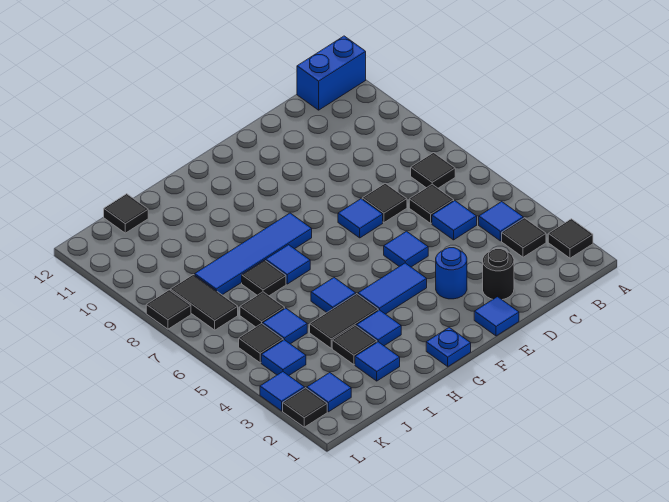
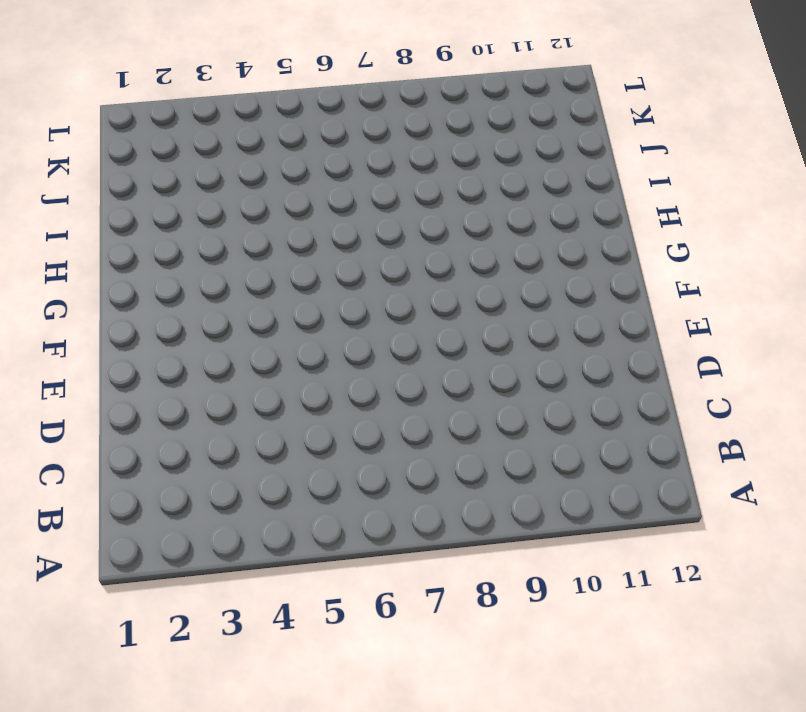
none -> black 1x1 tile [548,219,593,258]
none -> blue 1x2 brick [297,36,366,110]
none -> black 1x1 tile [502,218,546,257]
none -> blue 1x1 tile [479,202,523,241]

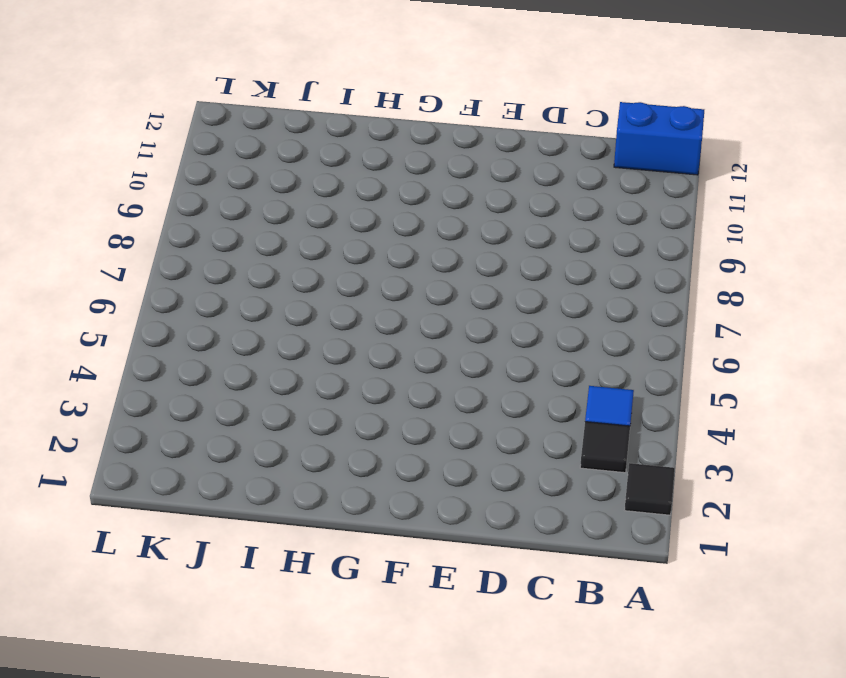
none -> black 1x1 tile [411,153,455,188]
none -> blue 1x1 tile [432,201,477,240]
none -> black 1x1 tile [409,184,454,223]
none -> black 1x1 round brick [483,249,514,300]

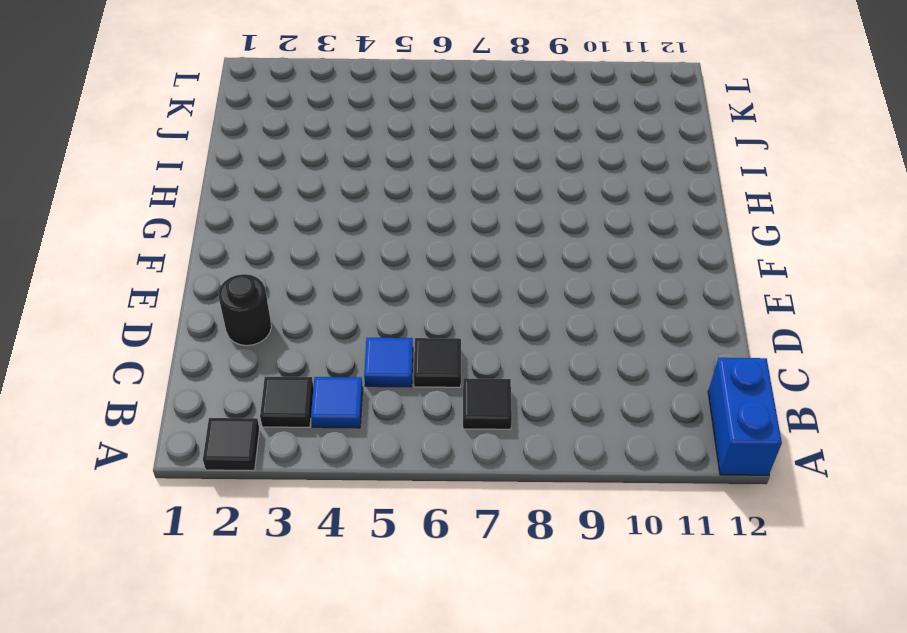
none -> black 1x1 tile [362,183,407,222]
none -> blue 1x1 tile [474,297,519,336]
none -> blue 1x1 round brick [436,248,467,299]
none -> blue 1x1 tile [384,231,428,267]

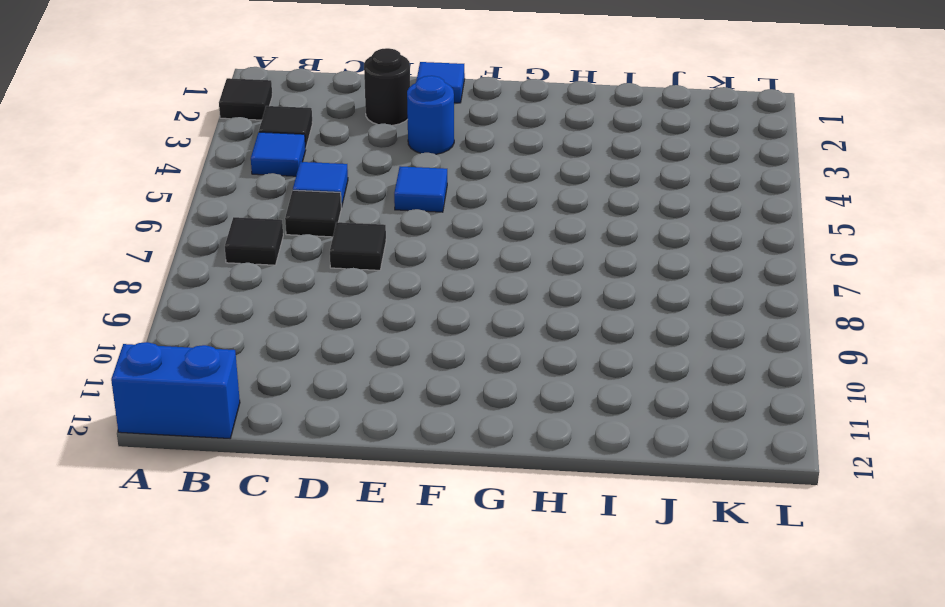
none -> blue 1x1 tile [338,199,383,238]
none -> blue 1x2 tile [358,263,427,314]
none -> blue 1x1 plate [426,327,471,367]
none -> blue 1x4 tile [195,213,312,295]

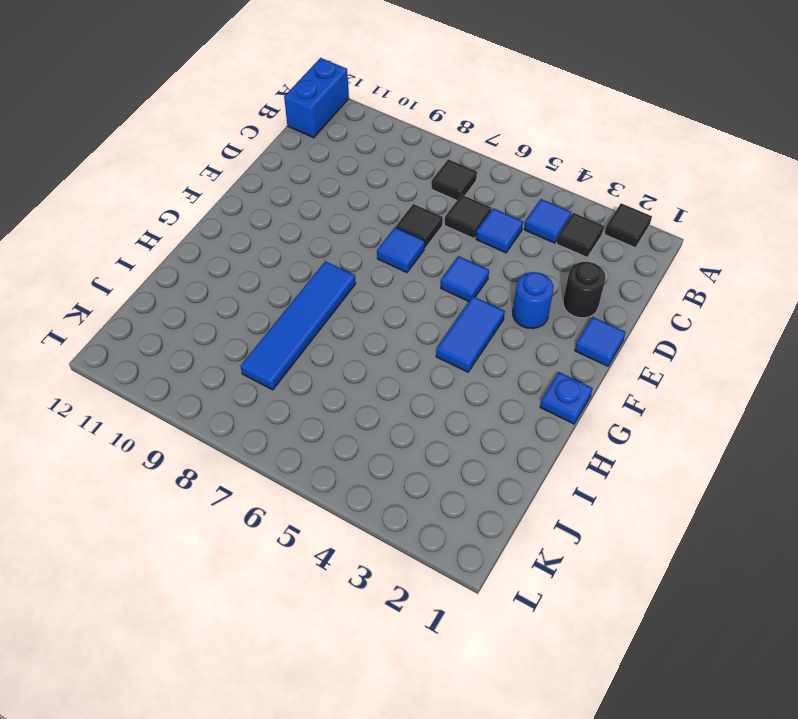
none -> blue 1x1 tile [357,310,401,346]
none -> black 1x2 tile [310,294,378,348]
none -> blue 1x1 tile [311,278,356,312]
none -> blue 1x1 tile [266,245,310,284]

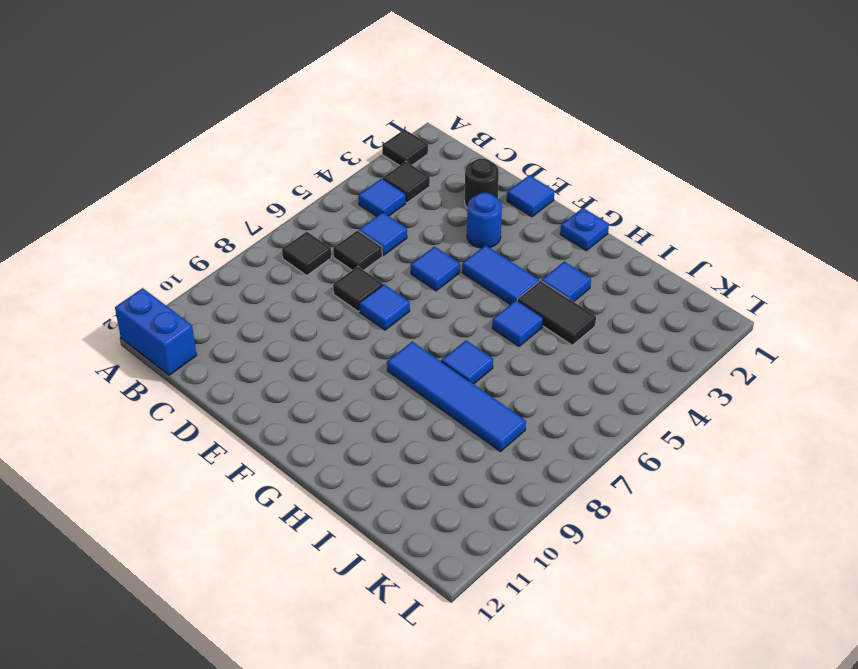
none -> blue 1x1 tile [355,342,400,381]
none -> black 1x1 tile [332,325,377,365]
none -> black 1x1 tile [242,260,286,296]
none -> blue 1x1 tile [263,308,307,344]

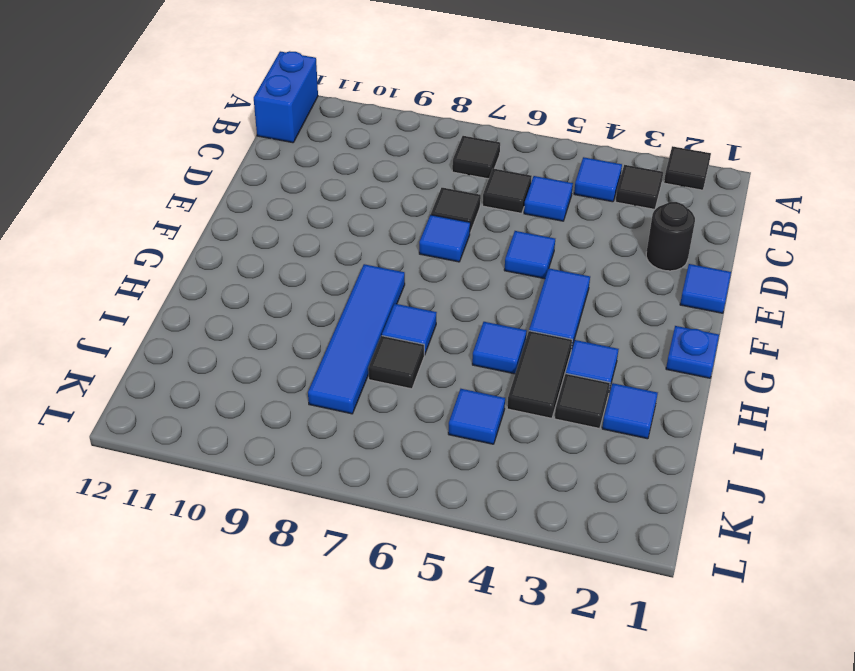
none -> blue 1x1 round brick [436,248,467,299]
none -> black 1x1 tile [240,292,285,327]
none -> black 1x1 tile [104,194,148,233]
none -> blue 1x1 tile [307,373,351,412]

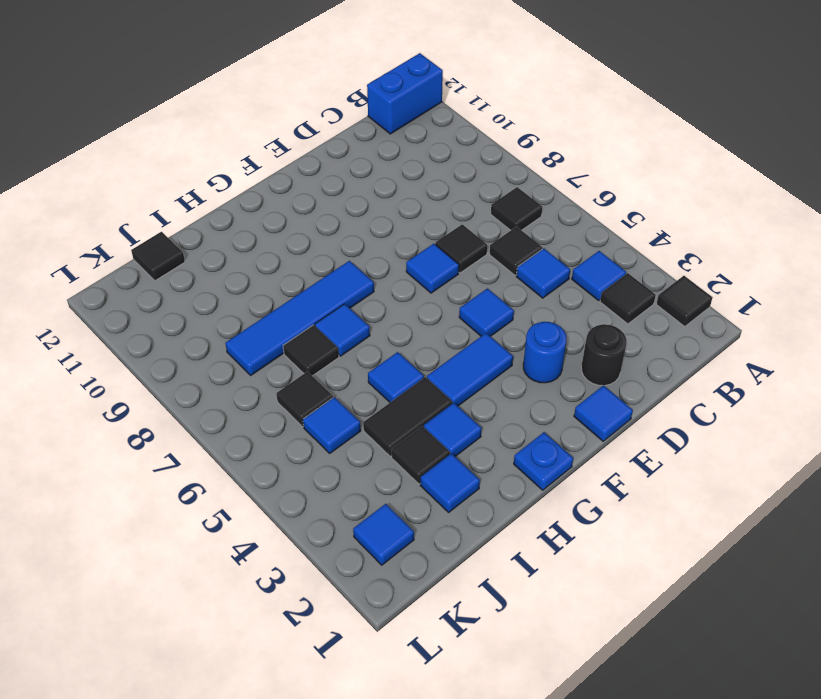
none -> blue 1x1 tile [261,340,306,375]
none -> black 1x1 tile [239,323,283,363]
none -> black 1x2 tile [170,275,238,330]
none -> black 1x1 tile [283,388,327,427]

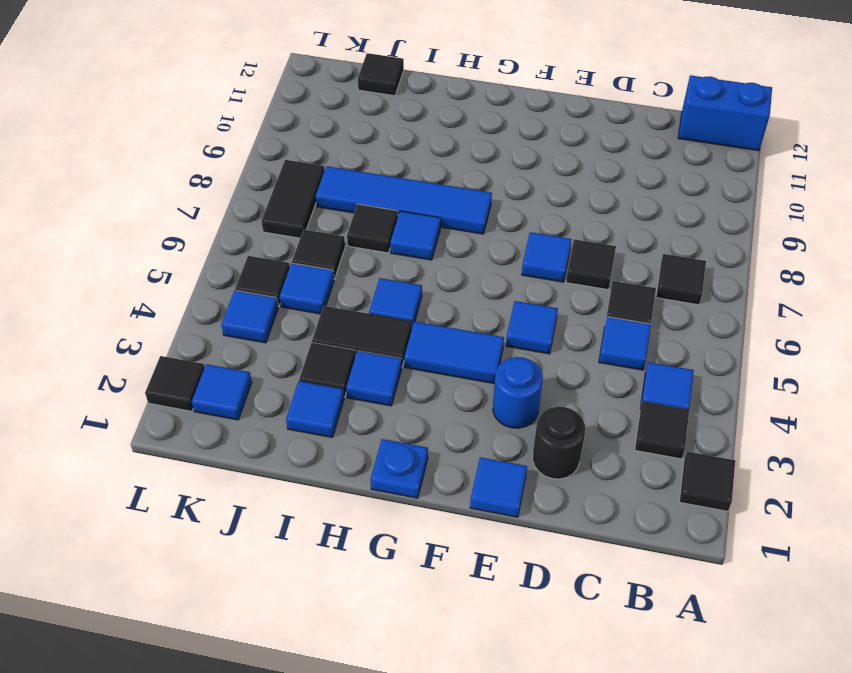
none -> blue 1x1 tile [260,372,305,411]
none -> black 1x1 tile [146,290,191,329]

